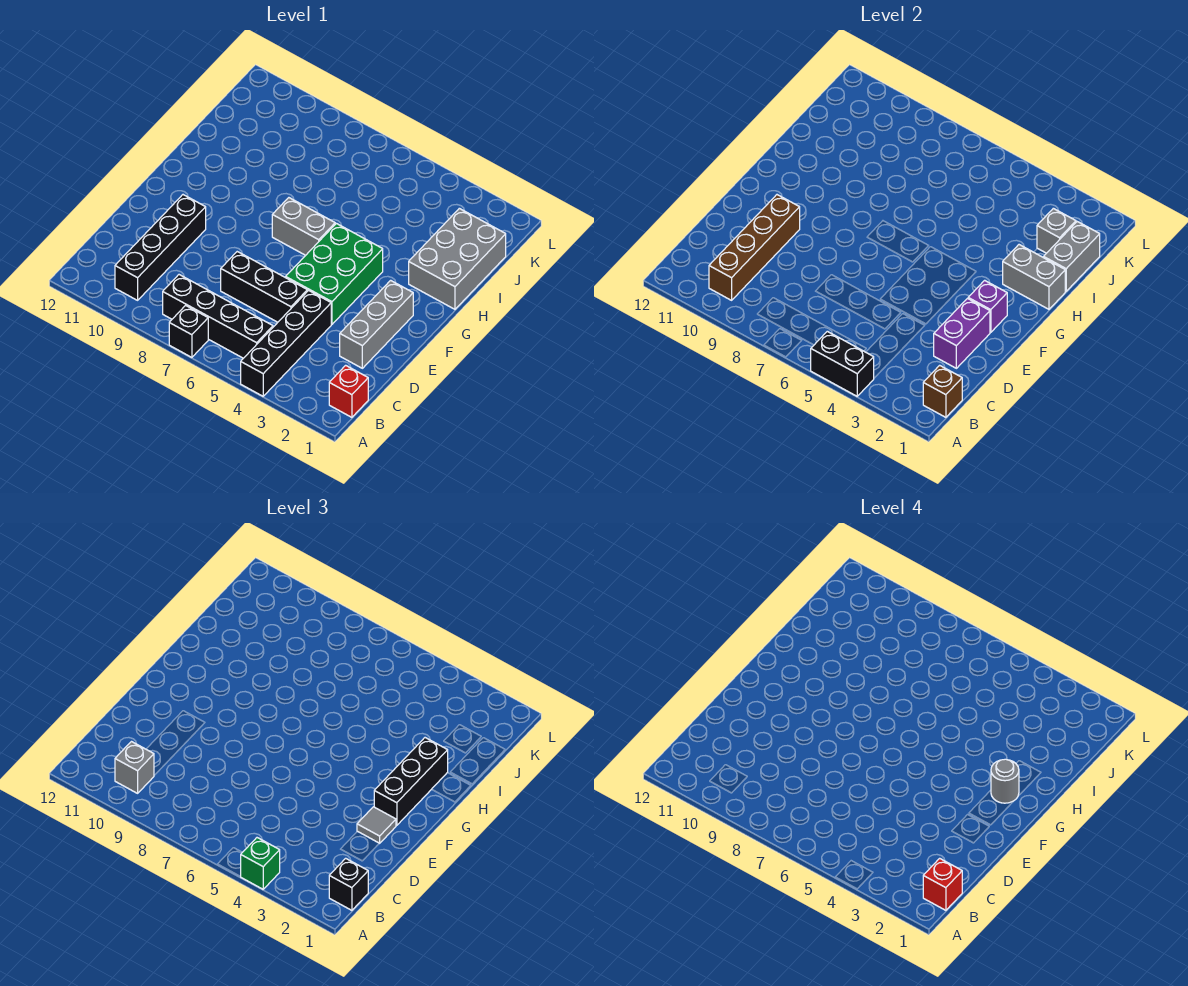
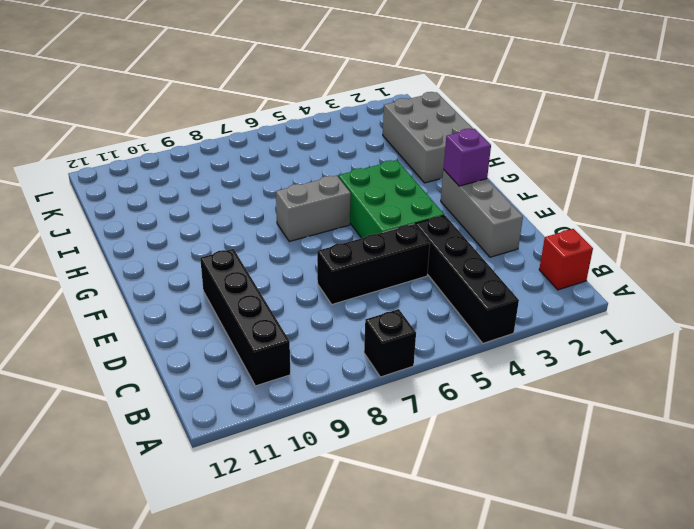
none -> black 1x4 brick [163,275,273,358]
none -> black 1x2 brick [811,331,874,396]
none -> brown 1x1 brick [923,365,962,417]

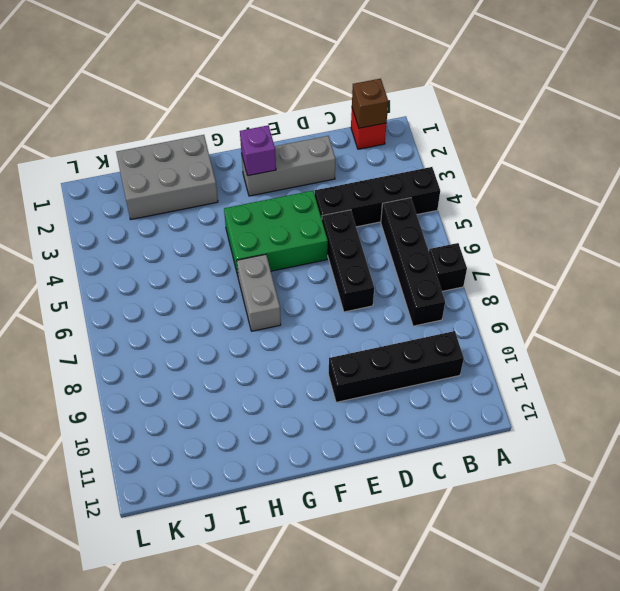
none -> black 1x2 brick [811,331,874,396]
none -> brown 1x4 brick [709,195,800,300]
none -> purple 1x2 brick [934,299,990,368]

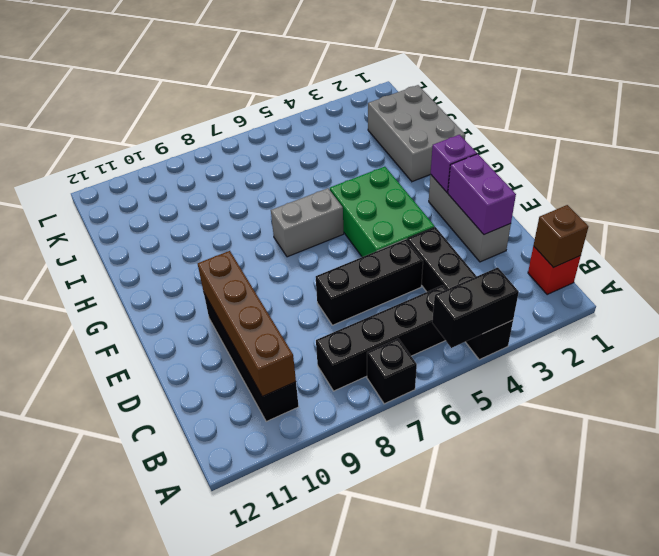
none -> grey 1x2 brick [1003,245,1065,309]
none -> grey 1x2 brick [1044,222,1100,291]
none -> grey 1x1 brick [1037,208,1076,253]

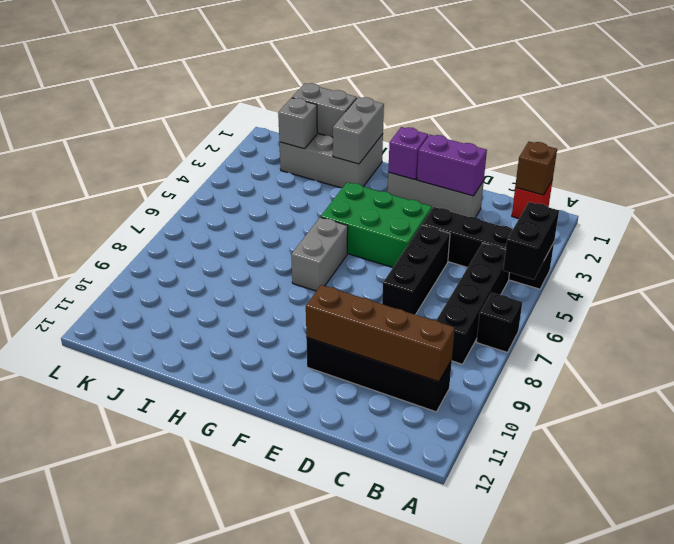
none -> green 1x1 brick [241,838,280,889]
none -> black 1x1 brick [329,858,368,910]
none -> grey 1x1 brick [115,742,154,793]

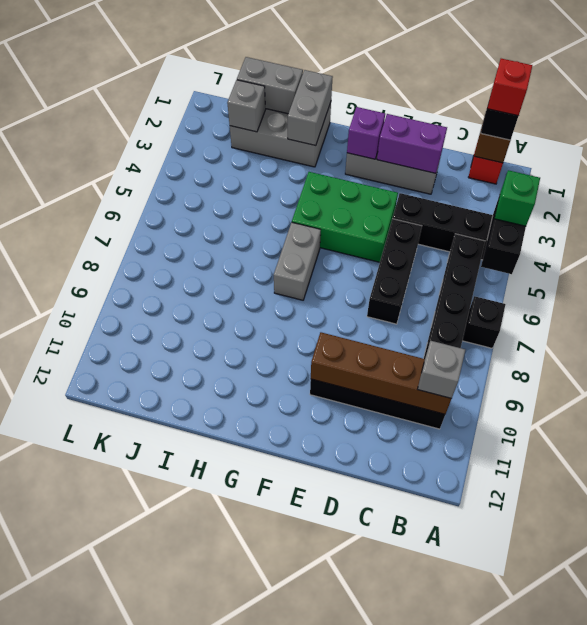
none -> grey 1x1 tile [357,807,396,843]
none -> black 1x3 brick [374,738,448,825]
none -> grey 1x1 round brick [991,759,1019,803]

